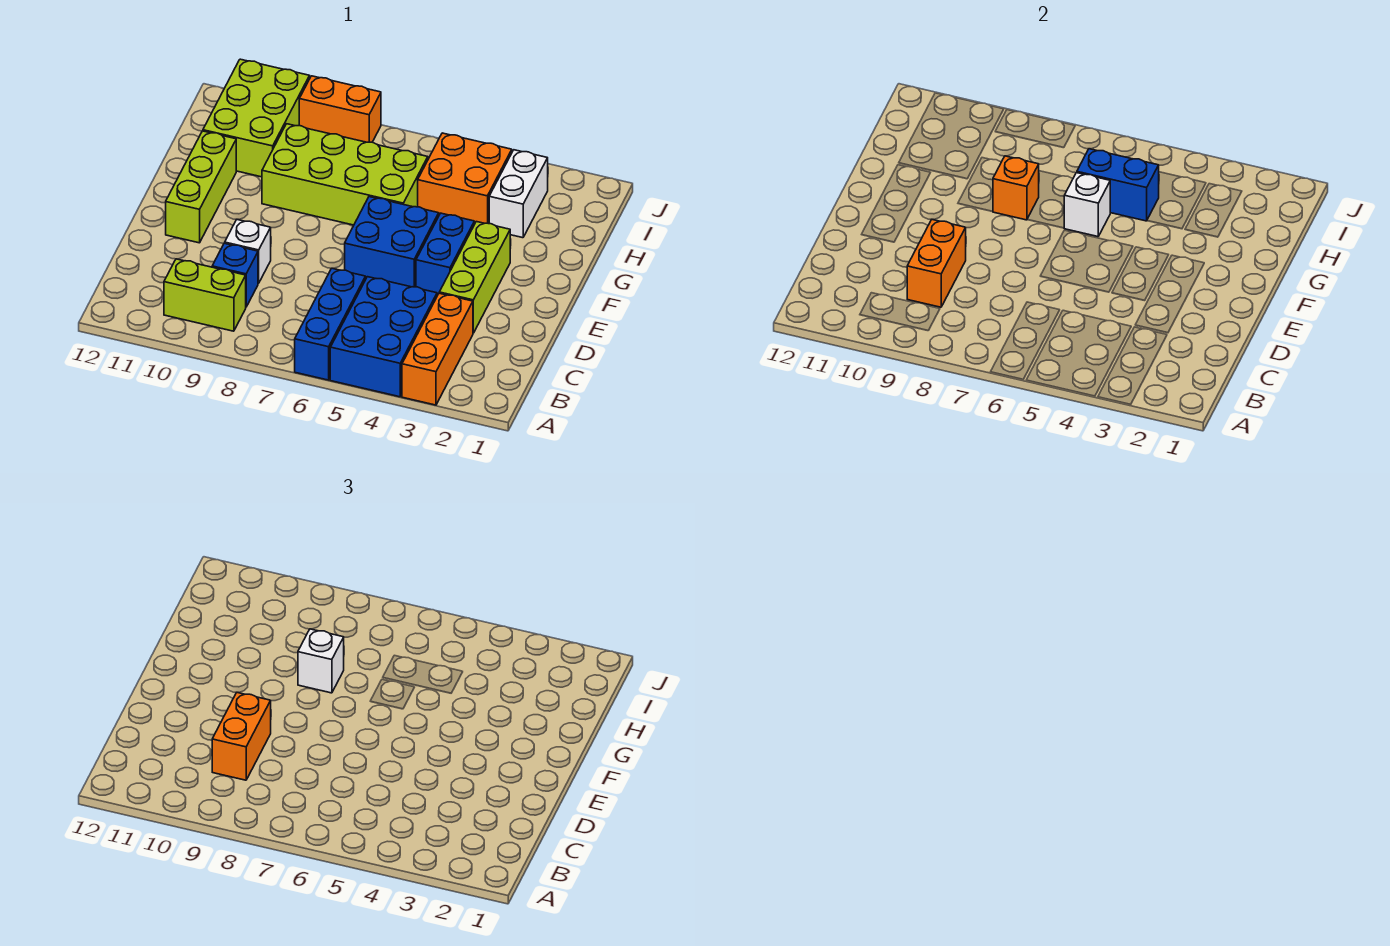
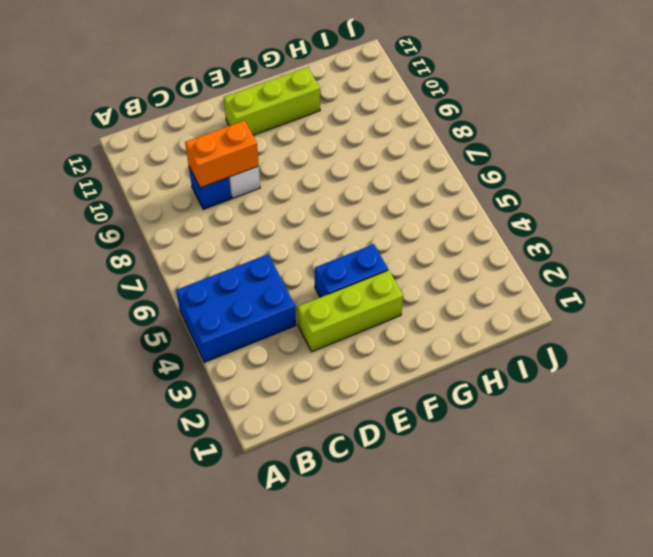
none -> orange 1x3 brick [402,293,473,405]
none -> blue 1x3 brick [295,268,366,380]
none -> lime 1x2 brick [164,259,246,331]

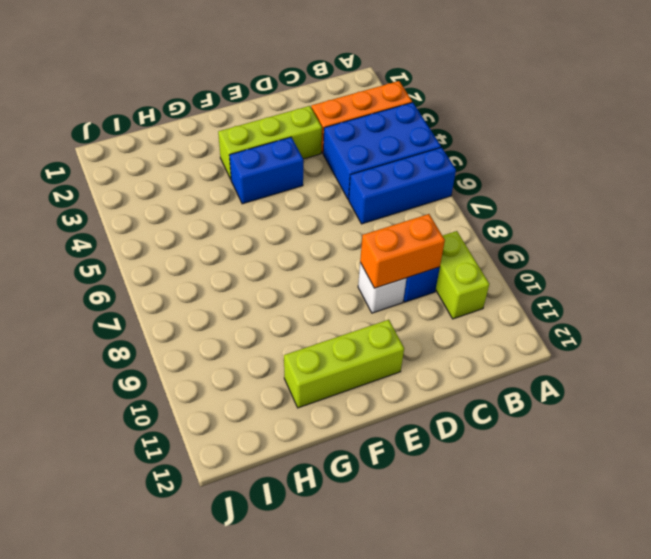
none -> blue 2x2 brick [345,197,439,287]
none -> lime 2x4 brick [262,124,428,225]
none -> white 1x2 brick [489,150,548,238]

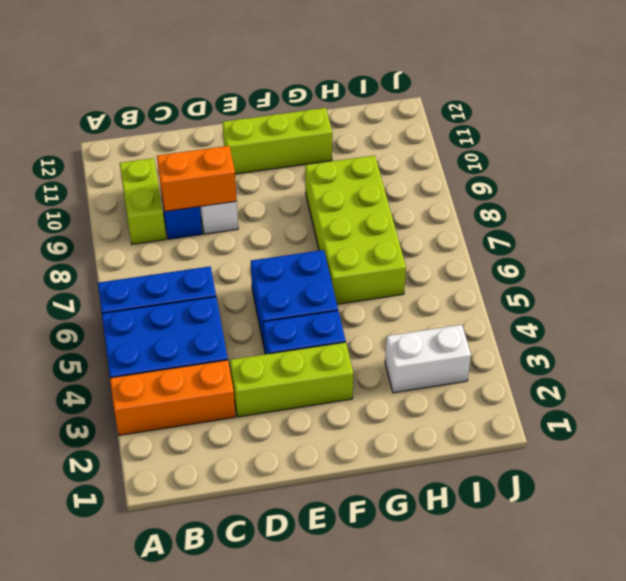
none -> orange 2x2 brick [418,133,512,224]
none -> lime 2x3 brick [203,59,310,177]
none -> orange 1x2 brick [299,76,381,142]

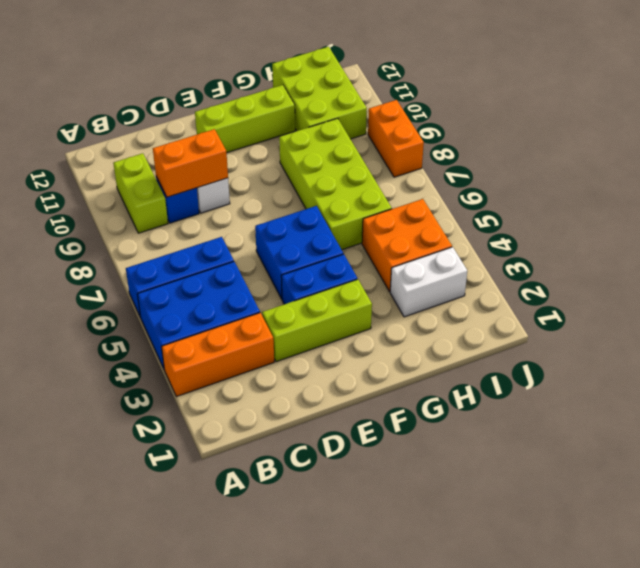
lime 2x3 brick [272,47,367,139] -> lime 2x3 brick turned to [203,59,310,177]
none -> white 1x1 brick [1064,173,1110,237]
none -> orange 1x1 brick [993,156,1039,220]
none -> blue 1x2 brick [1077,149,1159,221]

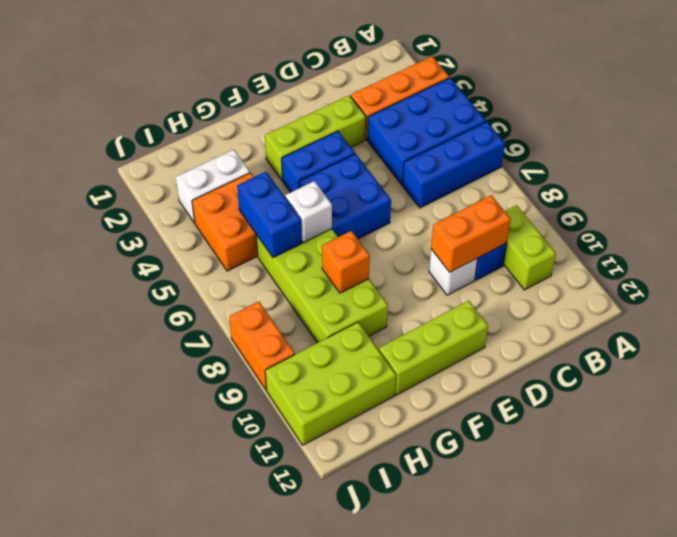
none -> orange 1x2 brick [212,692,271,780]
none -> white 1x1 brick [298,629,344,693]

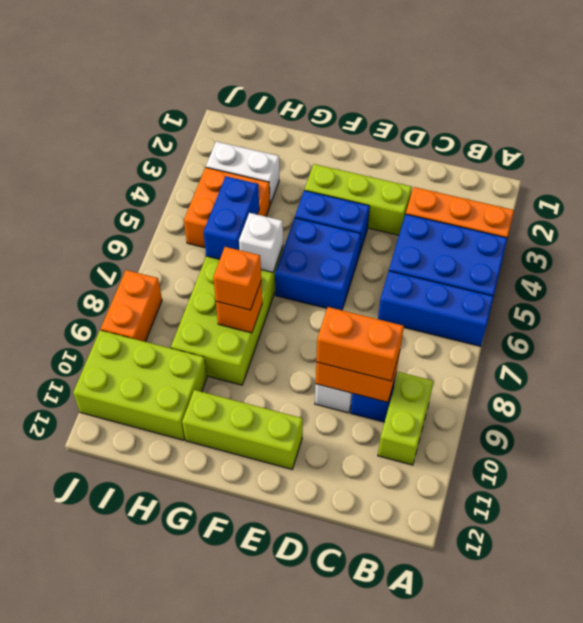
orange 1x1 brick [213,247,261,310] -> white 1x1 brick [298,629,344,693]

